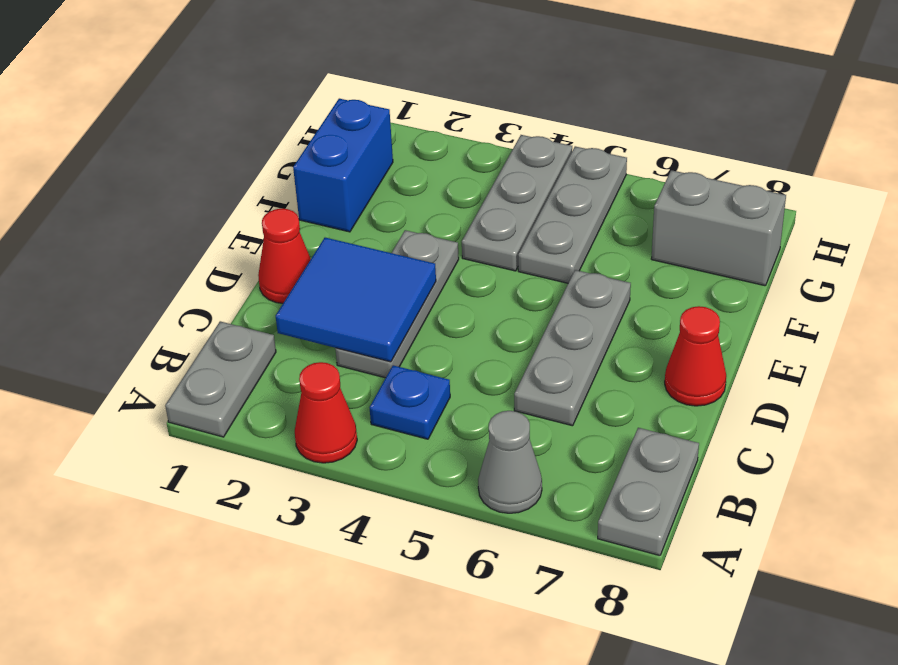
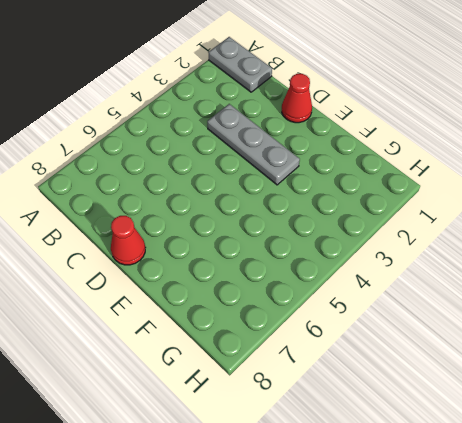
none -> red 1x1 cone [295,362,357,463]
none -> grey 1x1 cone [478,411,542,513]
none -> grey 1x2 plate [598,428,699,556]

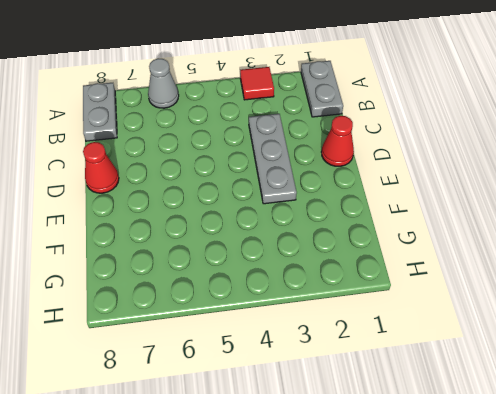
red 1x1 tile [240,67,274,100] -> red 1x1 cone [295,362,357,463]
none -> blue 1x1 plate [370,365,450,439]
none -> grey 1x3 plate [514,270,631,426]
none -> blue 1x2 brick [293,99,393,232]

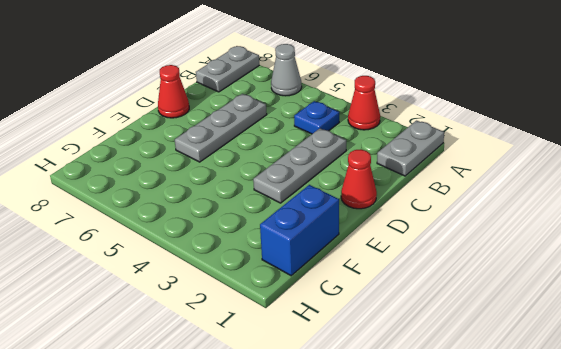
none -> grey 1x3 plate [462,135,572,271]
none -> grey 1x3 plate [518,146,627,283]
none -> grey 1x2 brick [651,170,786,286]

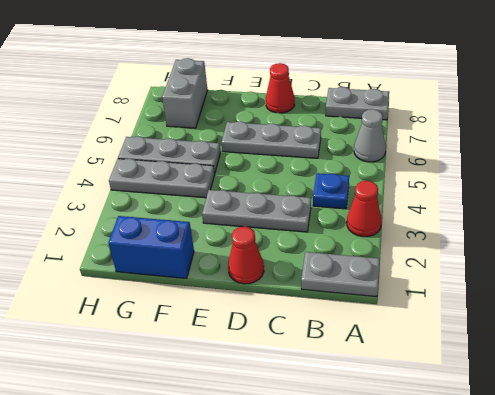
none -> blue 2x2 tile [276,238,436,362]

